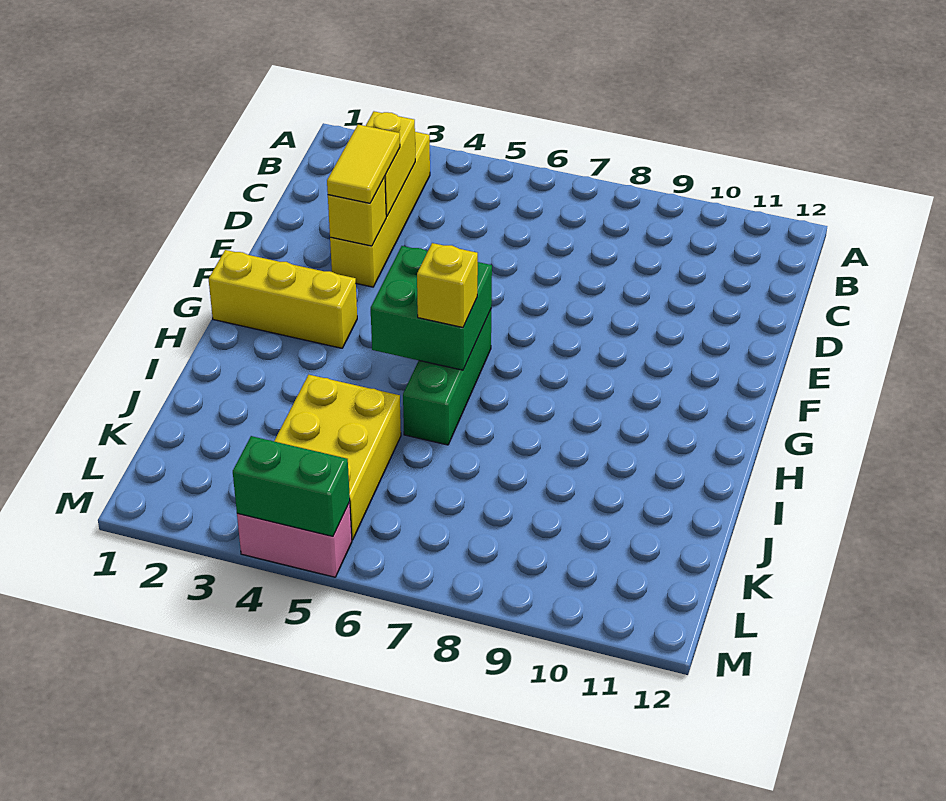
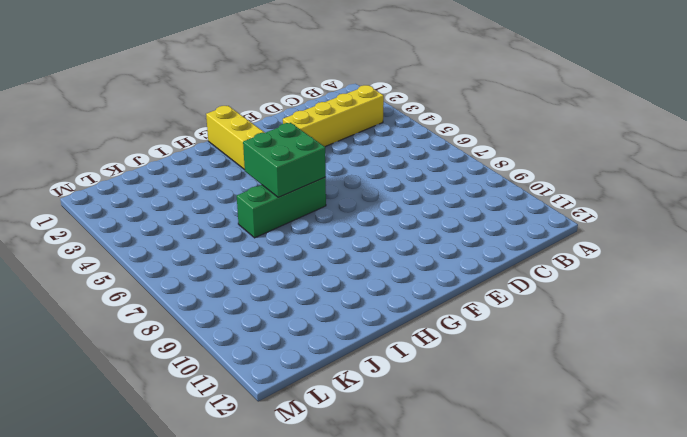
none -> yellow 2x3 brick [274,375,401,540]
none -> pink 1x2 brick [237,502,352,577]

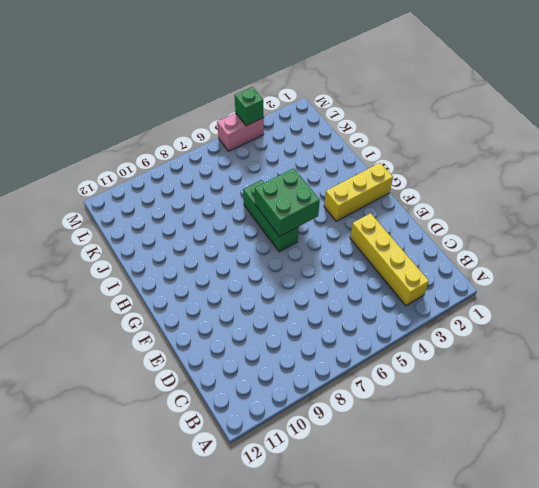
green 1x1 brick [235,87,264,126] -> green 1x2 brick [233,436,350,536]
none -> yellow 2x3 brick [274,375,401,540]
none -> yellow 1x2 brick [366,111,415,217]

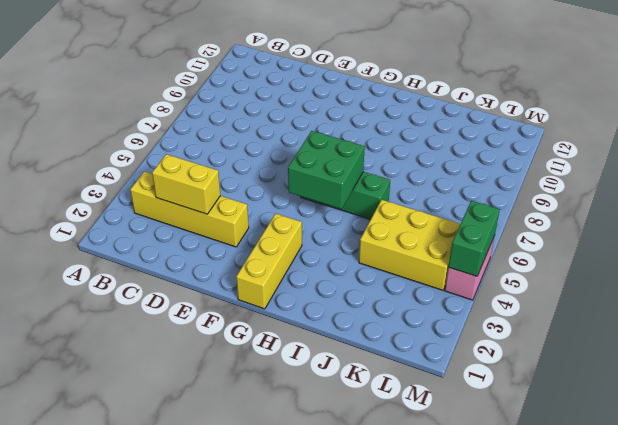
none -> yellow 1x1 brick [328,177,386,246]
none -> yellow 1x2 tile [327,125,400,203]

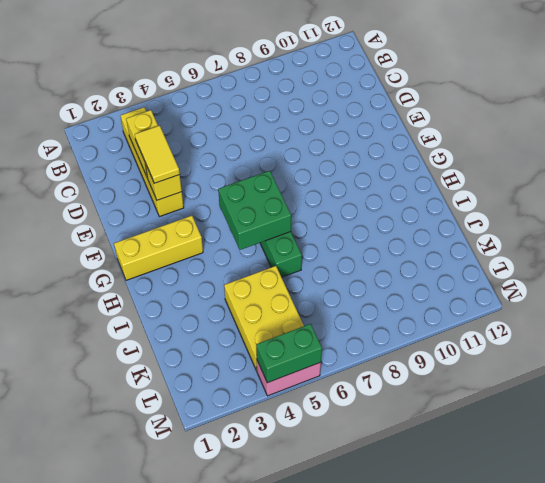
none -> yellow 1x1 brick [417,243,478,327]

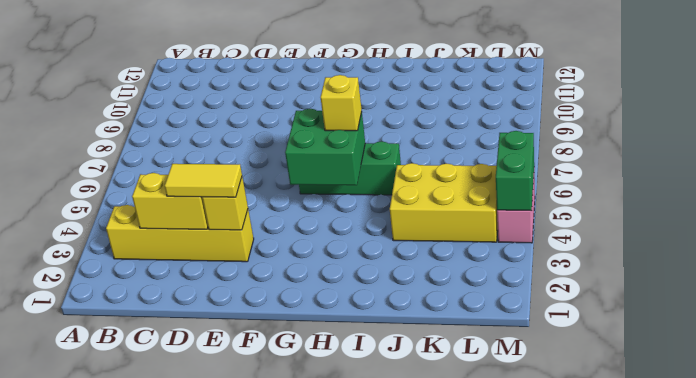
none -> yellow 1x3 brick [209,250,357,348]

